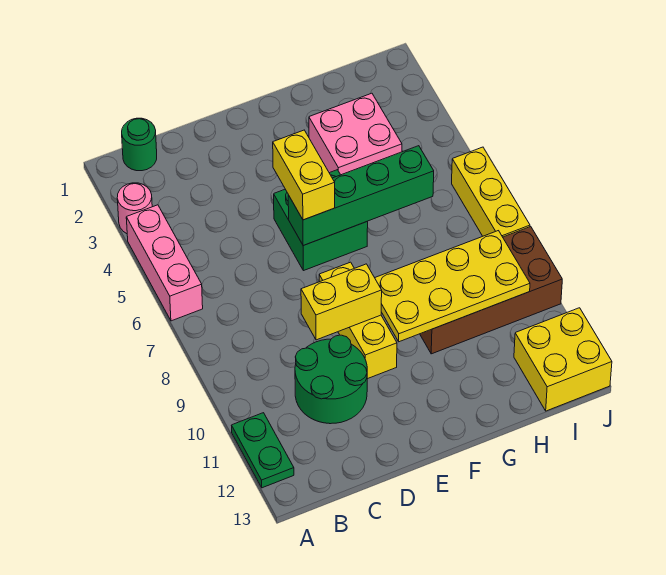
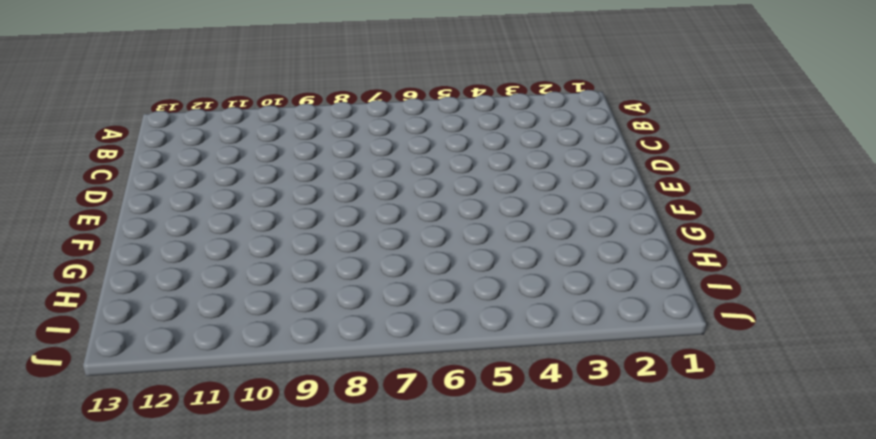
none -> pink 1x1 round brick [117,183,152,234]
none -> pink 1x3 brick [126,205,203,321]
none -> green 1x2 plate [232,413,294,488]

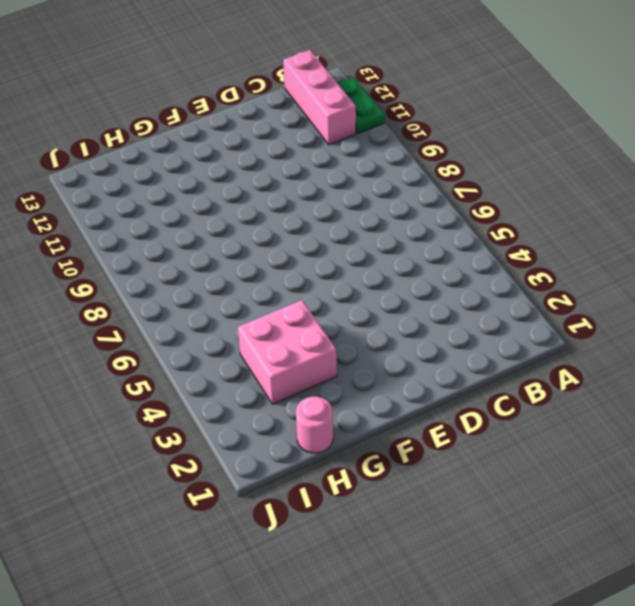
pink 1x3 brick [283,50,356,145] -> pink 1x3 brick moved to [126,205,203,321]
pink 1x1 round brick [296,397,333,453] -> pink 1x1 round brick moved to [117,183,152,234]
none -> green 1x1 round brick [122,118,157,171]
none -> green 2x2 round brick [295,335,367,424]
none -> green 2x2 brick [274,170,368,271]

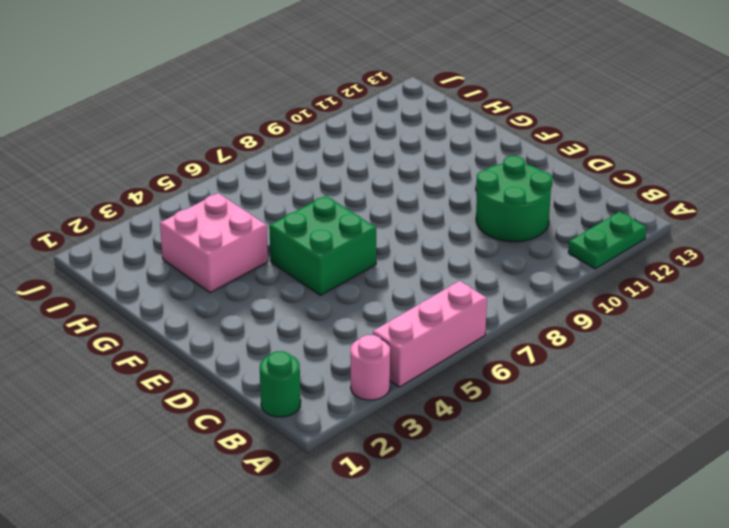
none -> yellow 1x3 brick [319,262,397,379]
none -> brown 2x4 brick [420,227,562,354]
none -> yellow 2x2 brick [514,308,612,411]

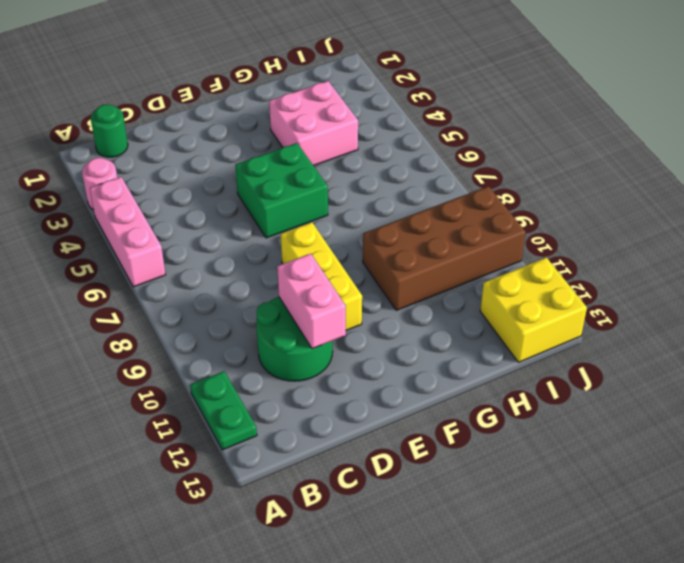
pink 1x2 brick [277,254,346,349] -> none
none -> yellow 1x3 brick [452,147,530,237]
none -> yellow 1x2 brick [301,264,382,340]
none -> green 1x4 brick [288,146,434,246]

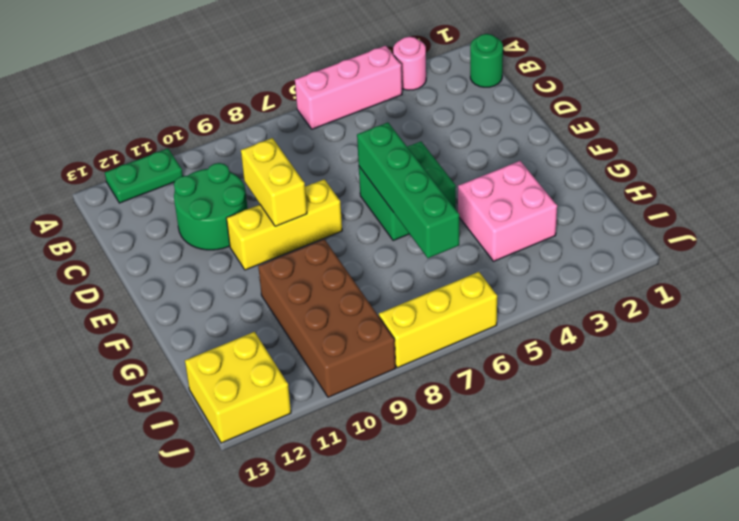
none -> yellow 2x4 plate [375,231,530,342]
none -> yellow 1x2 brick [273,130,335,220]

